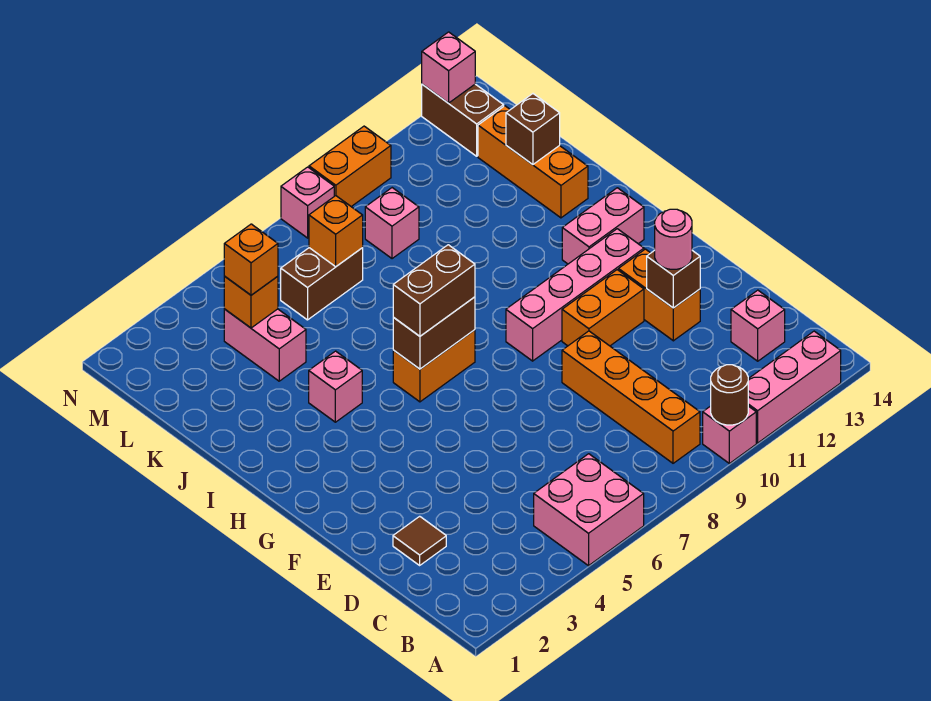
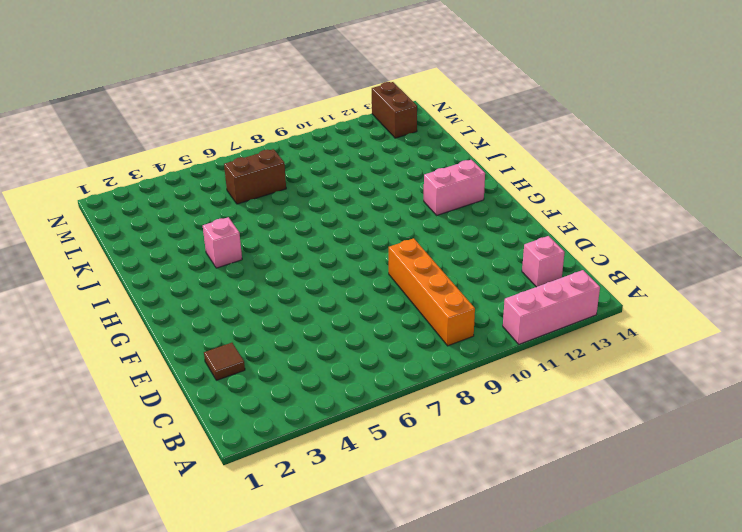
none -> pink 2x2 brick [534,454,644,566]
none -> pink 1x1 brick [703,406,756,463]
none -> orange 1x2 brick [619,249,700,341]

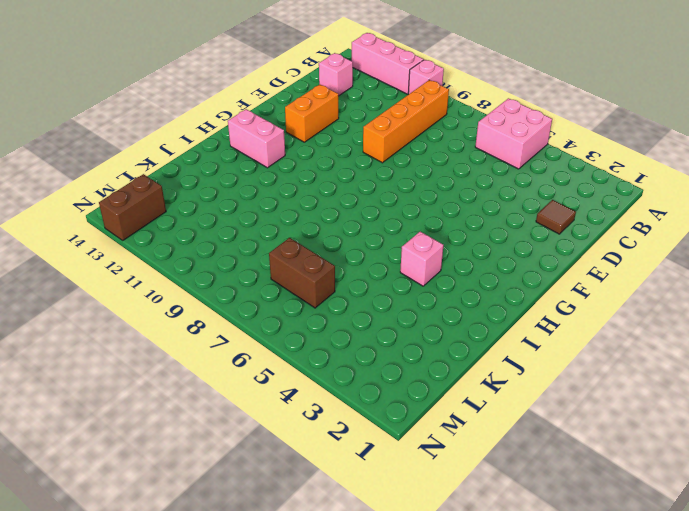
none -> orange 1x2 brick [562,270,644,346]
none -> pink 1x4 brick [506,229,644,361]
none -> orange 1x2 brick [393,330,475,402]

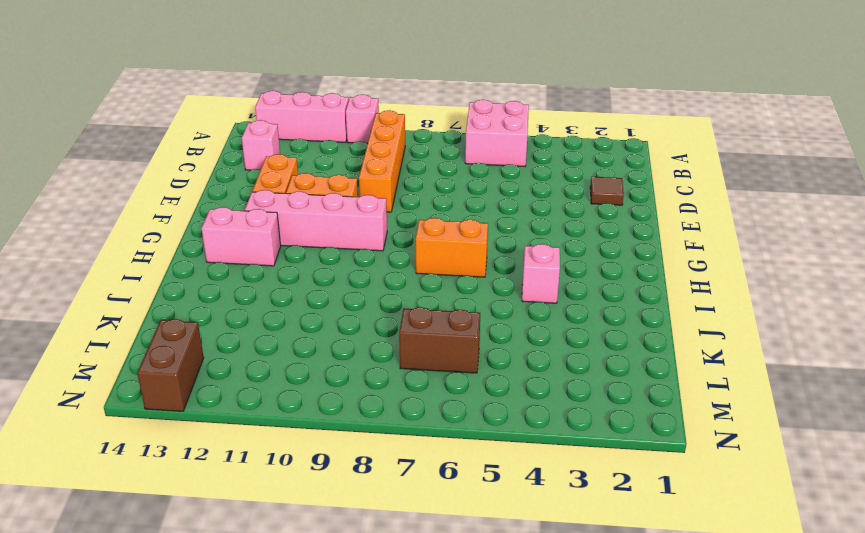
none -> orange 1x3 brick [478,106,588,218]
none -> pink 1x2 brick [224,309,306,381]
none -> pink 1x1 brick [365,188,419,259]

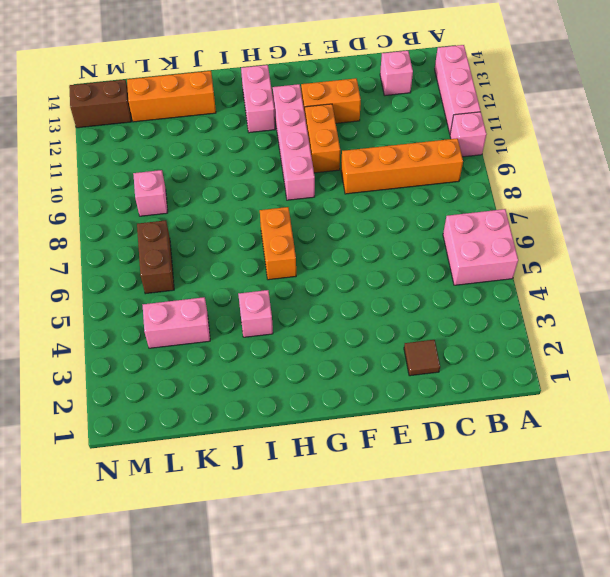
none -> pink 1x1 brick [281,167,334,238]
none -> orange 1x2 brick [309,126,391,206]
none -> brown 1x1 round brick [711,365,748,425]

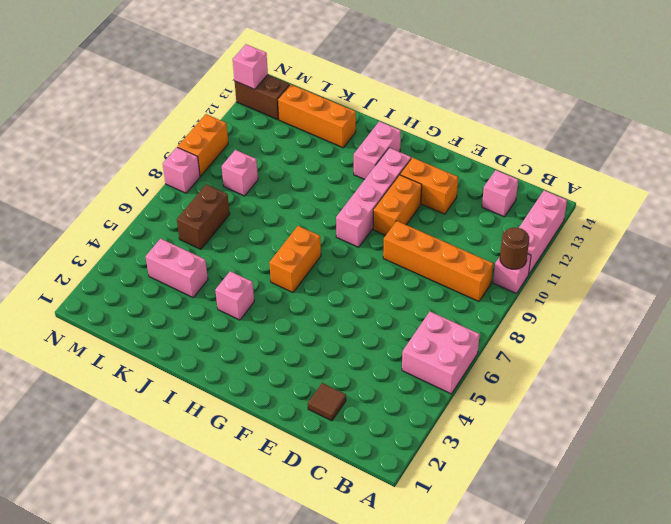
none -> brown 1x1 brick [647,250,700,308]
none -> brown 1x2 brick [393,297,475,369]
none -> brown 1x1 brick [506,94,560,165]

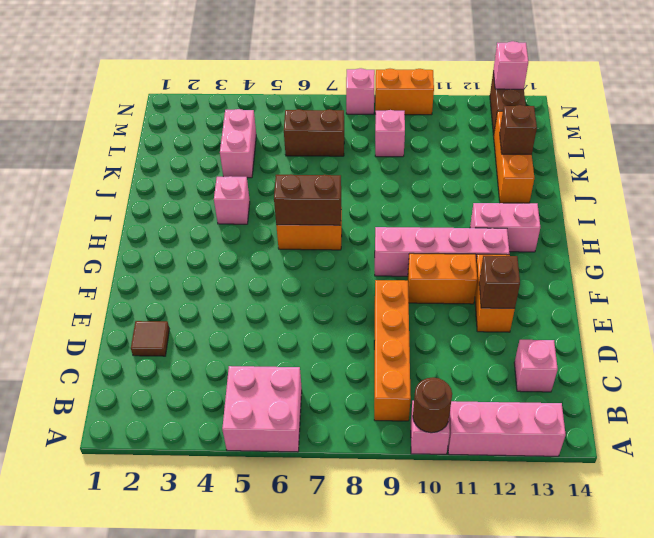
none -> orange 1x1 brick [224,276,278,328]
none -> orange 1x1 brick [309,196,363,267]
none -> pink 1x1 round brick [655,209,692,269]

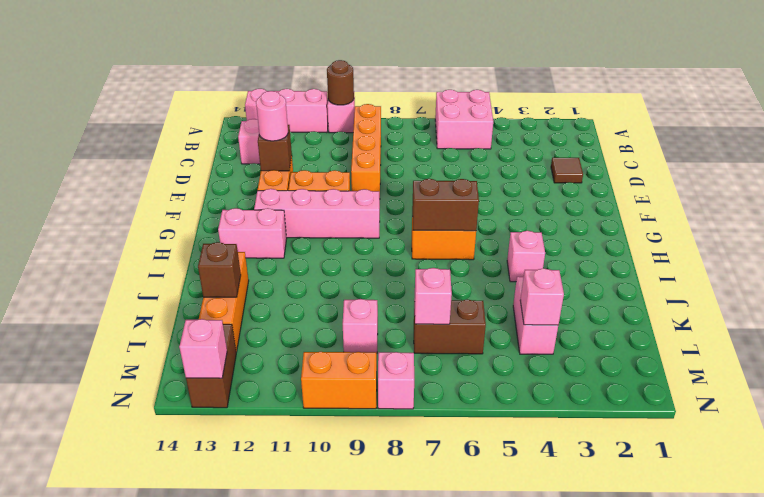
pink 1x1 brick [520,268,564,325] -> orange 1x1 brick [224,276,278,328]
pink 1x1 brick [414,268,452,324] -> orange 1x1 brick [309,196,363,267]
none -> brown 1x2 brick [393,245,475,336]
none -> orange 1x1 brick [224,224,278,295]

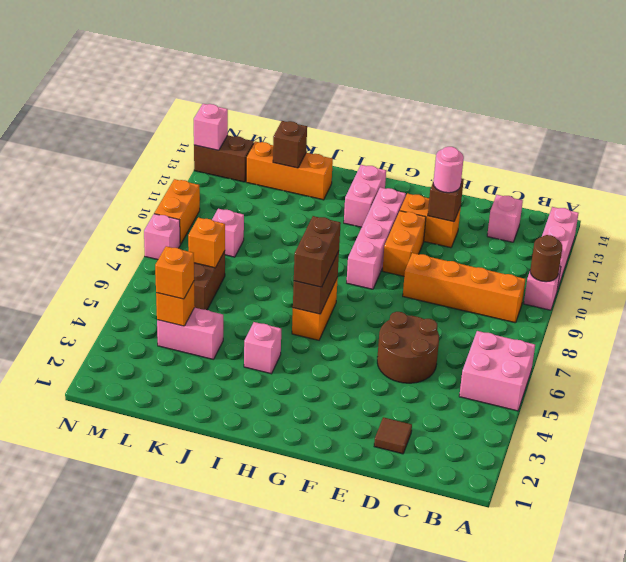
brown 2x2 round brick [377,312,439,383] -> none

